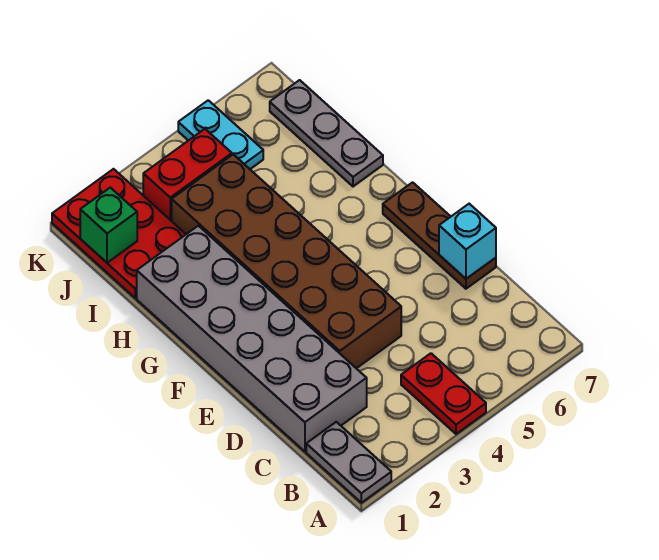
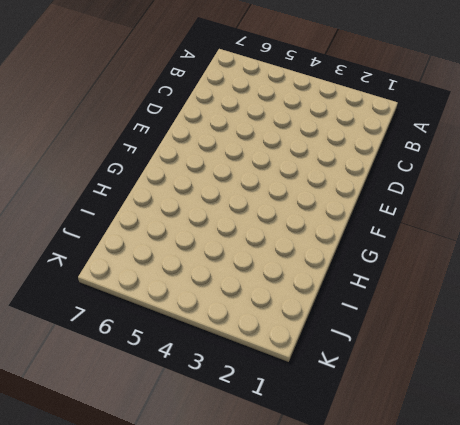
none -> grey 1x2 plate [306,422,391,503]
none -> red 1x2 plate [401,353,486,434]

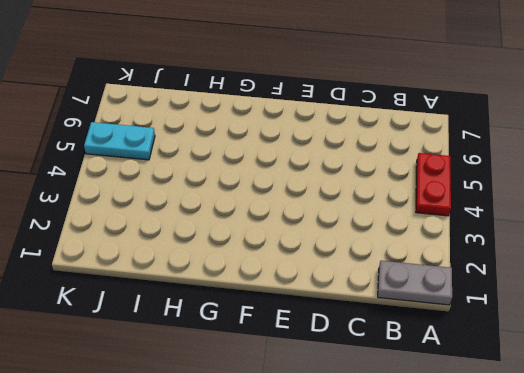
red 1x2 plate [416,153,451,216] -> red 1x2 plate turned to [401,353,486,434]
none -> grey 2x6 brick [137,226,367,452]
none -> brown 2x6 brick [172,154,401,368]

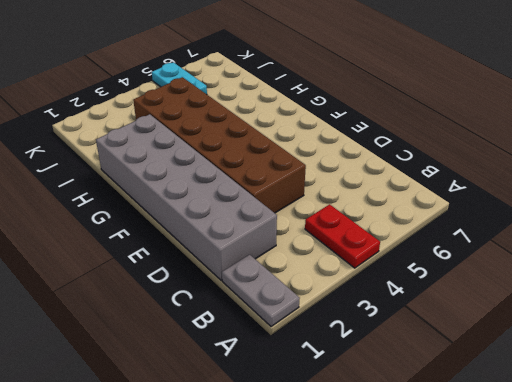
none -> brown 1x3 plate [383,182,496,289]
none -> grey 1x3 plate [270,80,383,186]

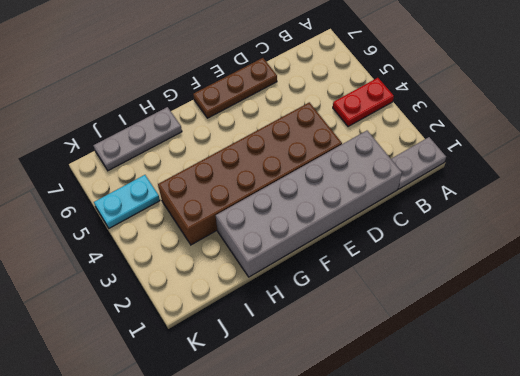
none -> red 2x3 plate [52,169,186,298]
none -> red 1x2 brick [143,129,232,221]

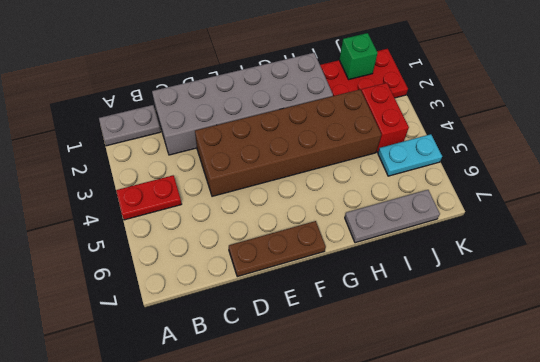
none -> cyan 1x1 brick [439,204,496,279]

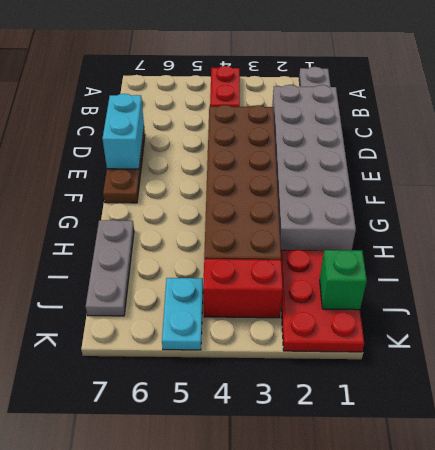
cyan 1x2 brick [103,94,144,169] -> cyan 1x1 brick [439,204,496,279]

